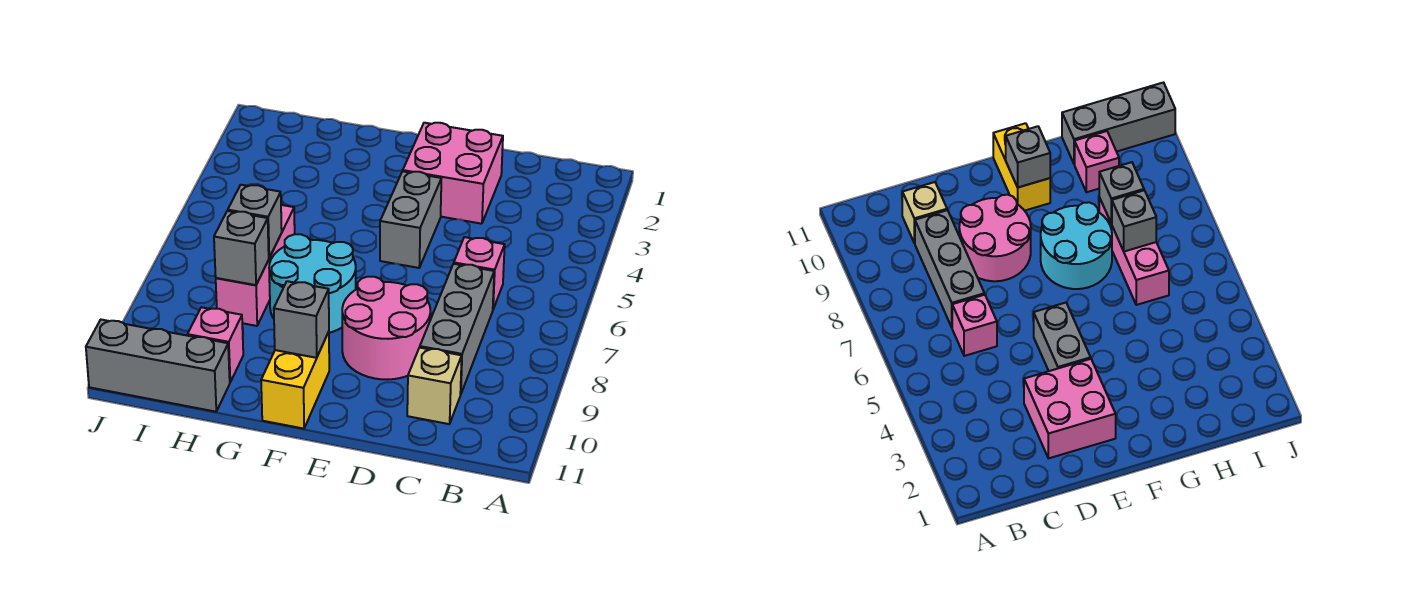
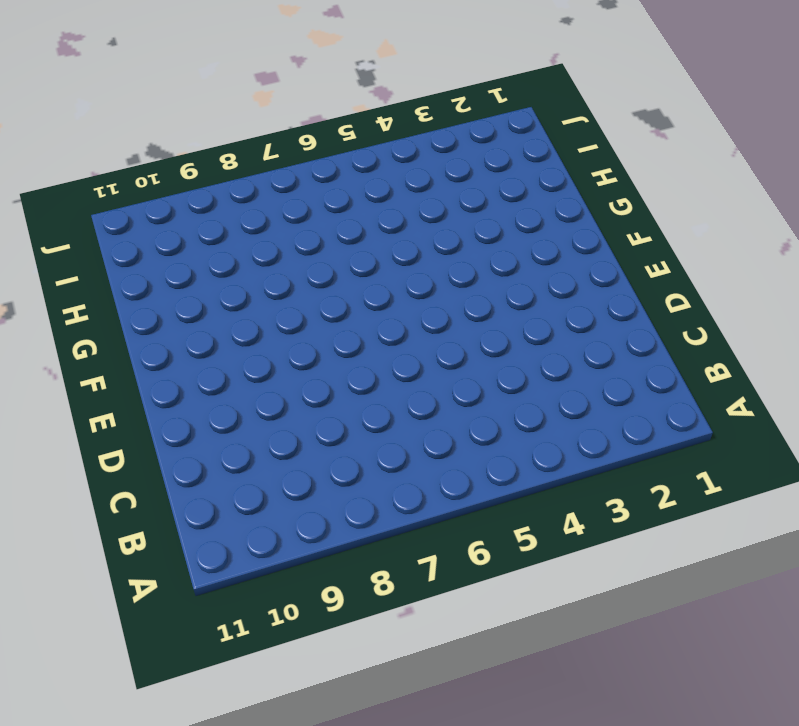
none -> pink 1x1 brick [454,237,505,309]
none -> grey 1x3 brick [420,264,494,395]
none -> tan 1x1 brick [407,348,462,424]

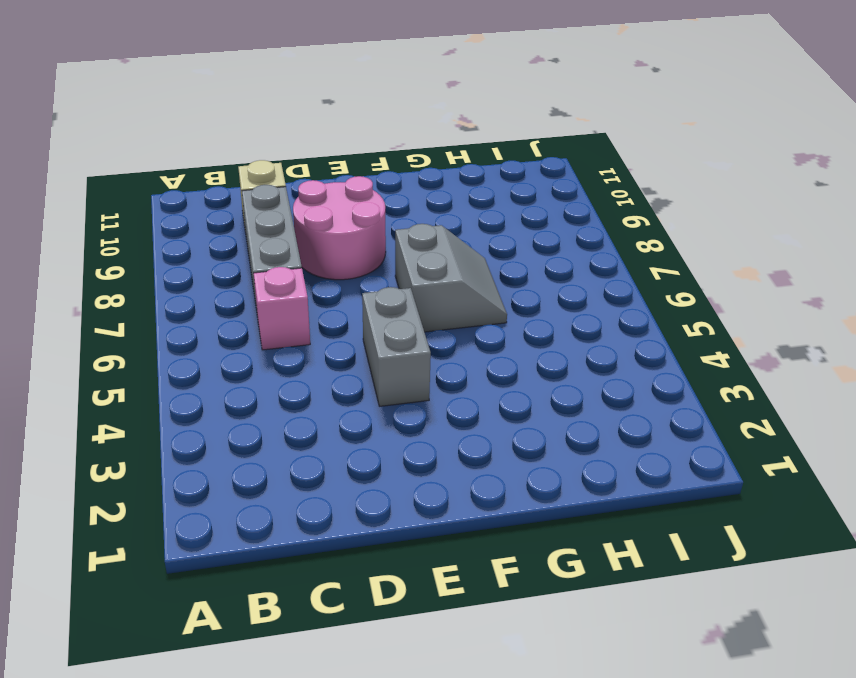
grey 2x2 slope [395,224,507,332] -> cyan 2x2 round brick [269,234,356,333]
none -> pink 2x2 brick [403,123,503,224]
none -> yellow 1x2 brick [261,332,329,429]
none -> pink 1x3 brick [216,205,295,326]

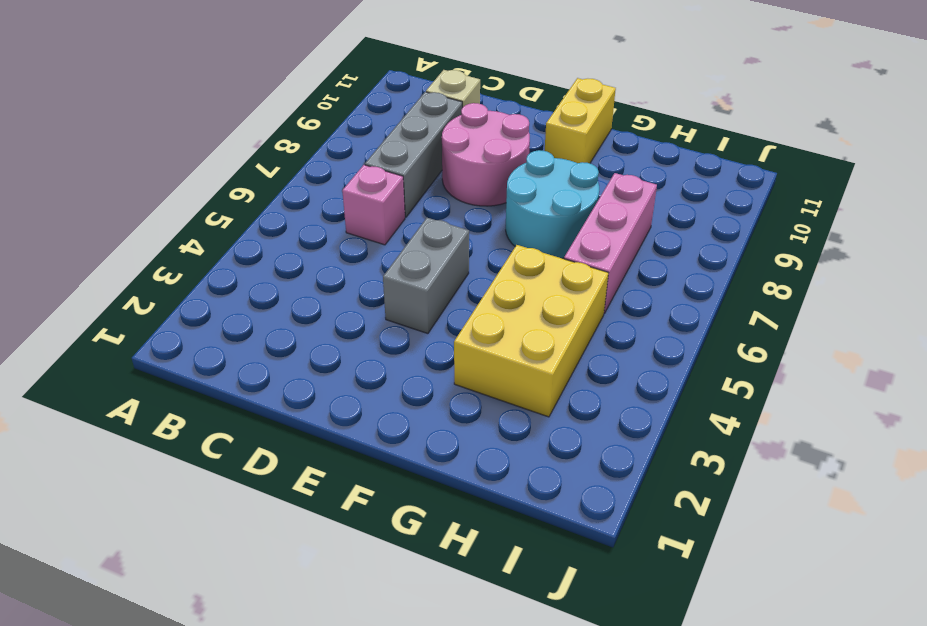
yellow 2x3 brick [454,245,608,417] -> none
none -> pink 2x2 brick [403,123,503,224]
none -> pink 1x1 brick [187,307,243,382]
none -> grey 1x3 brick [86,320,230,412]

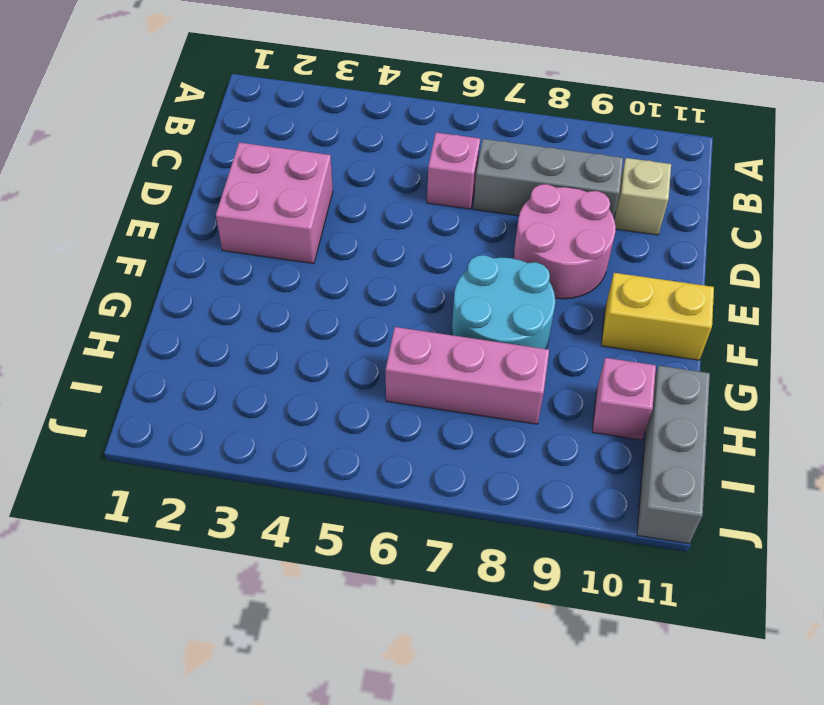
none -> grey 1x2 brick [380,171,441,268]
none -> grey 1x1 brick [274,281,329,358]
none -> grey 1x1 brick [228,185,282,258]

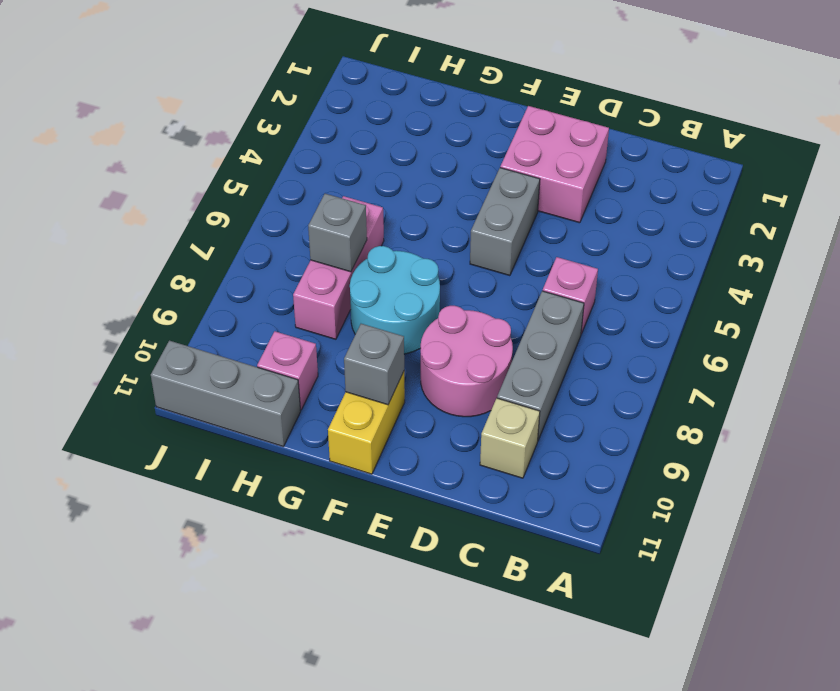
none -> grey 1x1 brick [214,211,269,285]

